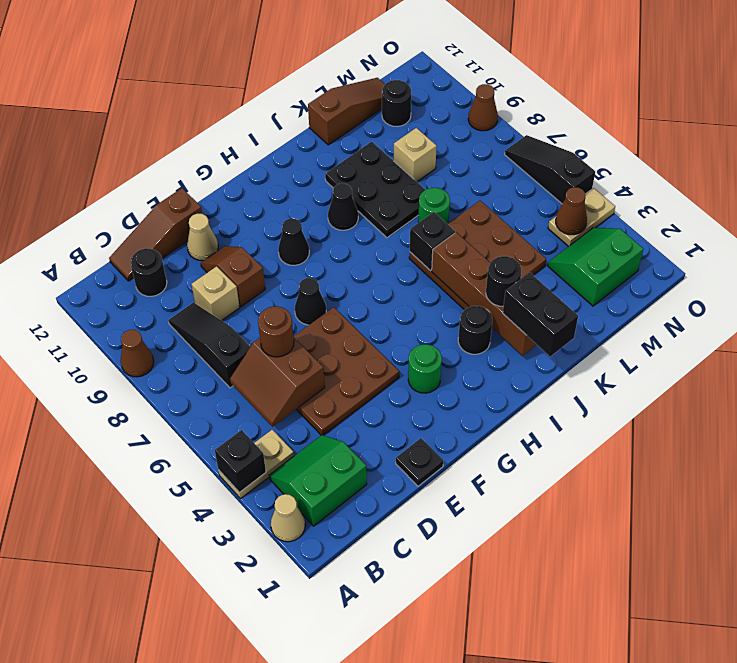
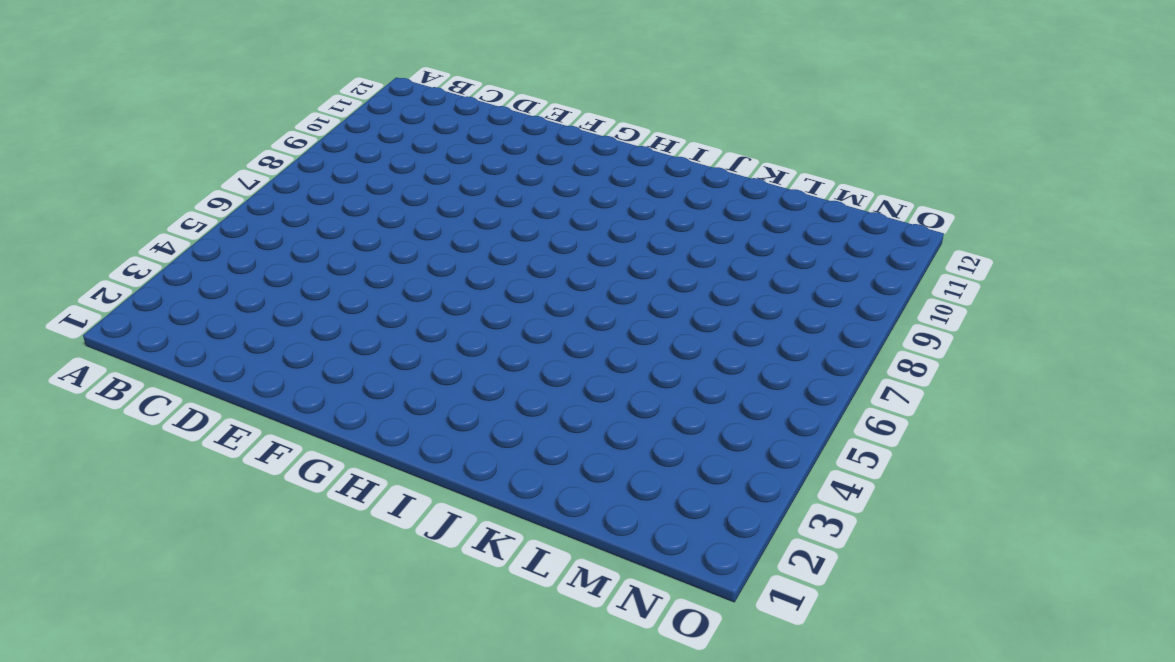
none -> tan 1x1 cone [271,494,305,542]
none -> tan 1x2 plate [219,430,294,498]
none -> brown 1x1 cone [121,330,154,377]
none -> green 2x2 slope [269,435,367,526]

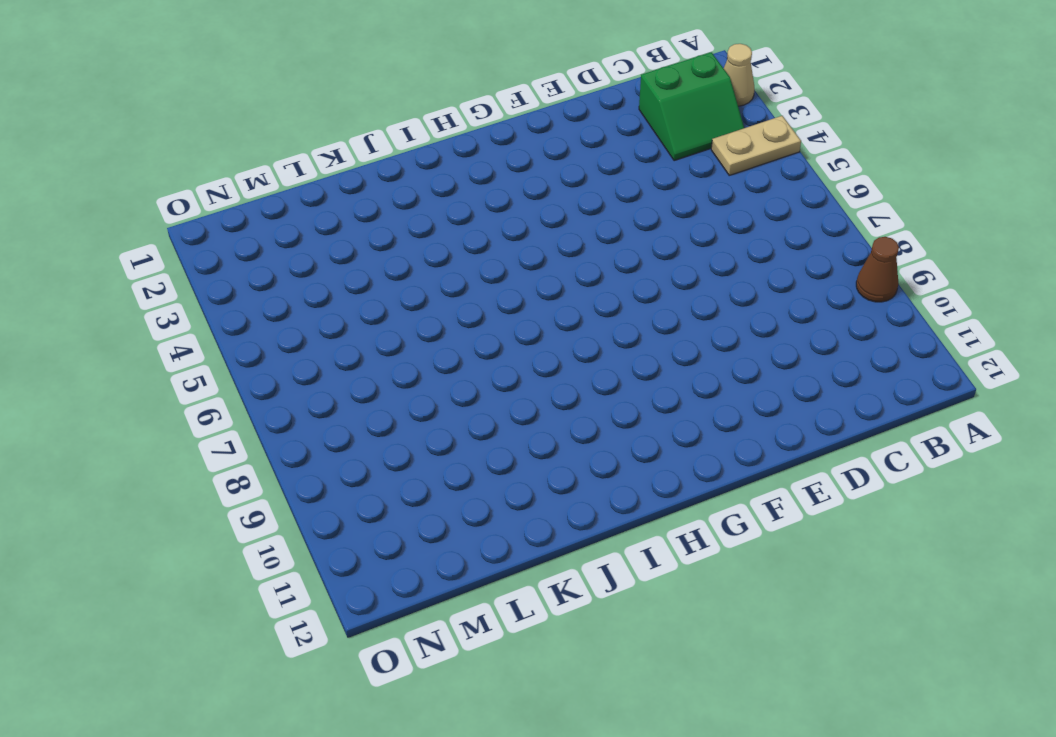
none -> black 1x3 slope [168,303,250,388]
none -> black 1x1 round brick [130,248,167,296]
none -> brown 1x3 slope [109,188,202,281]
none -> brown 3x3 plate [294,307,399,435]

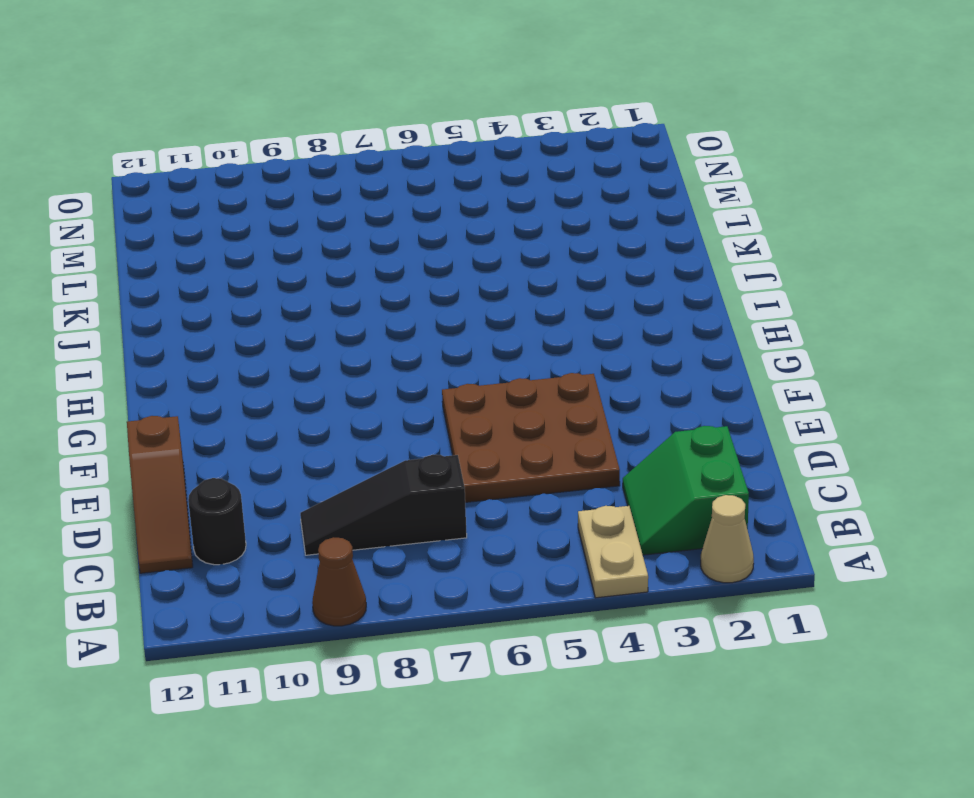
none -> tan 1x1 brick [191,266,240,321]
none -> black 1x1 plate [396,438,443,486]
none -> brown 1x2 slope [201,246,265,307]
none -> tan 1x1 cone [187,214,218,261]

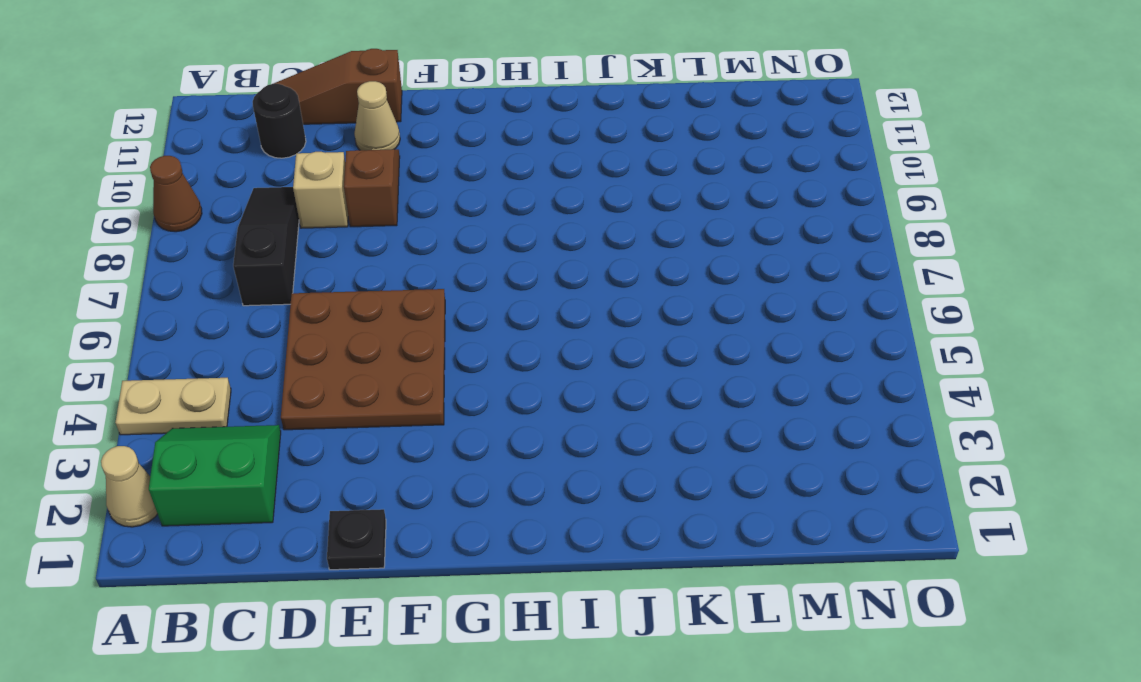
none -> black 1x1 cone [295,278,326,325]
none -> green 1x1 round brick [408,344,442,393]
none -> black 1x1 cone [278,218,309,265]
none -> black 1x1 round brick [458,306,492,354]

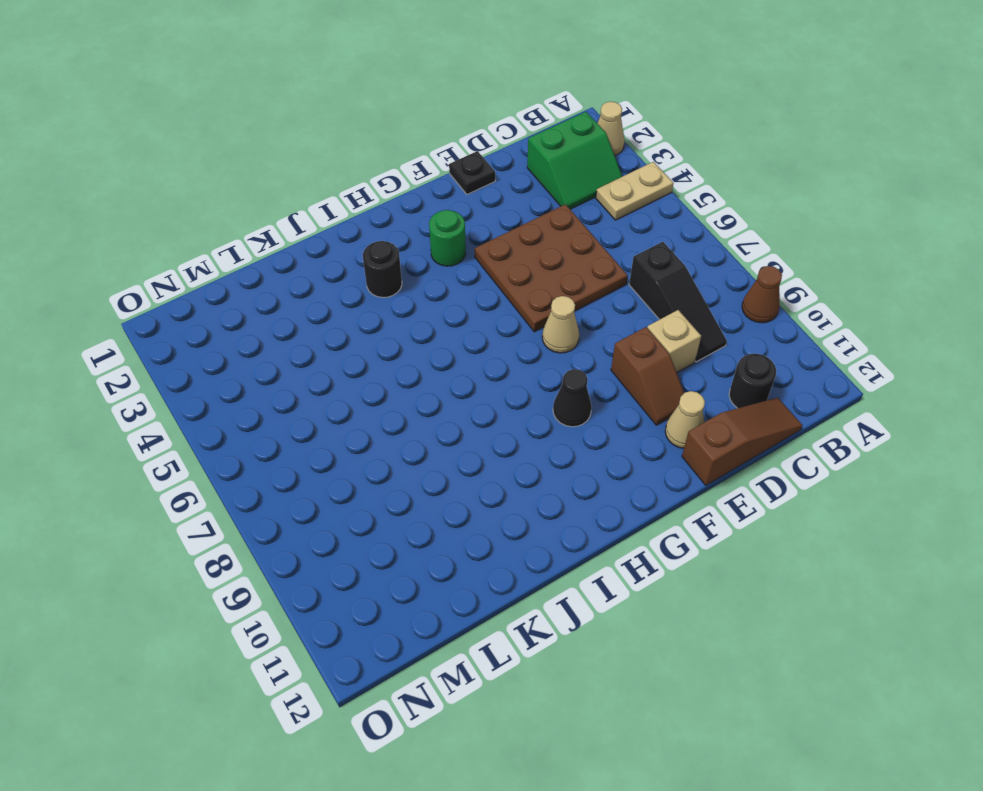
tan 1x1 cone [542,296,579,353] -> black 1x1 cone [295,278,326,325]
none -> black 1x1 cone [328,183,358,230]
none -> brown 3x3 plate [409,201,546,310]
none -> black 2x3 plate [325,142,425,238]
none -> green 1x1 round brick [418,188,450,224]

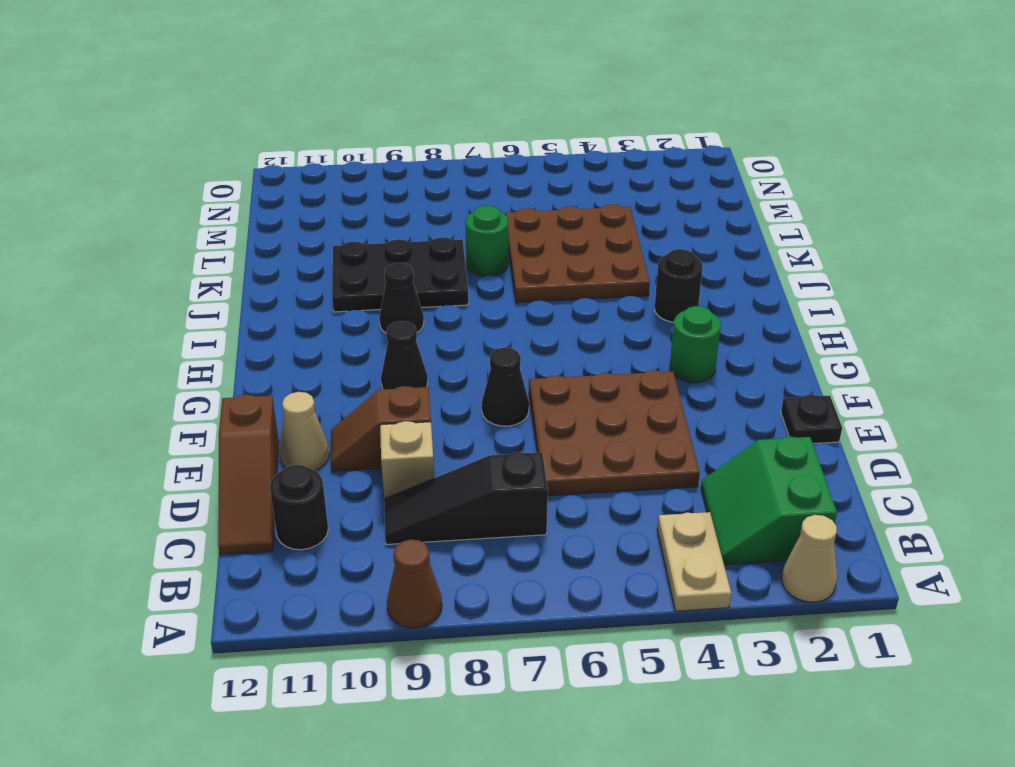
none -> brown 1x3 slope [308,78,385,145]
none -> tan 1x1 brick [394,128,437,182]
none -> green 2x2 slope [548,228,643,306]
none -> black 1x1 round brick [382,80,411,127]

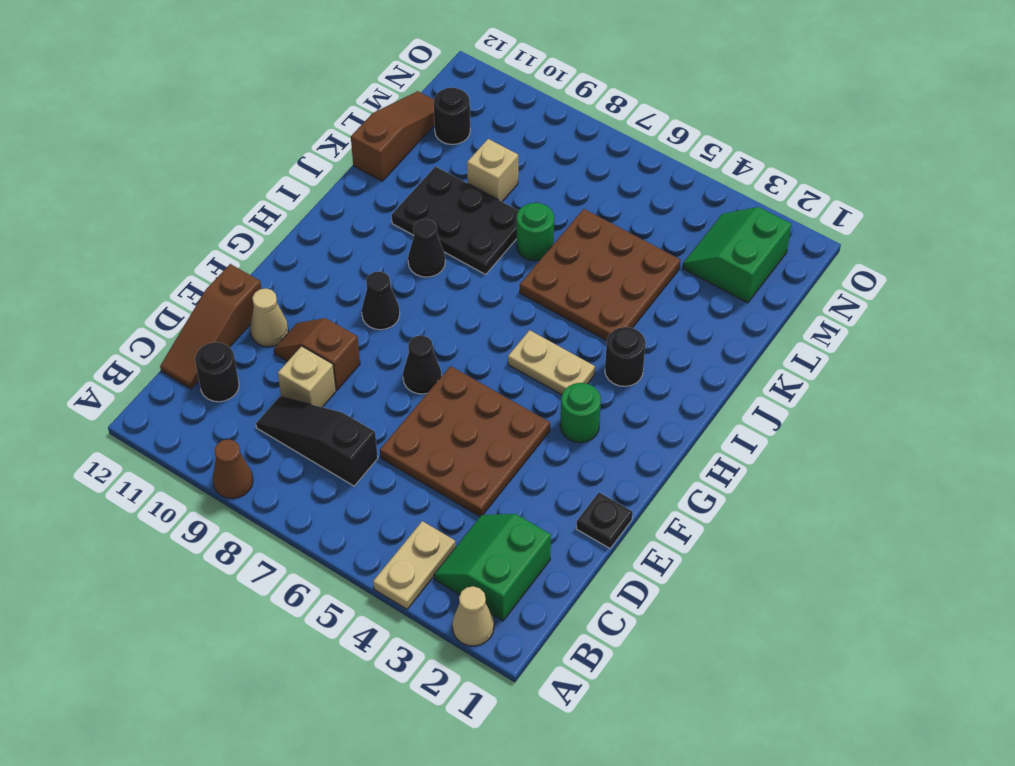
tan 1x2 plate [508,330,595,395] -> tan 1x2 plate turned to [548,188,615,247]
none -> black 1x3 slope [505,135,595,204]
none -> brown 1x1 cone [468,84,498,131]
none -> black 1x1 brick [215,430,266,493]
none -> brown 2x2 slope [229,338,325,427]

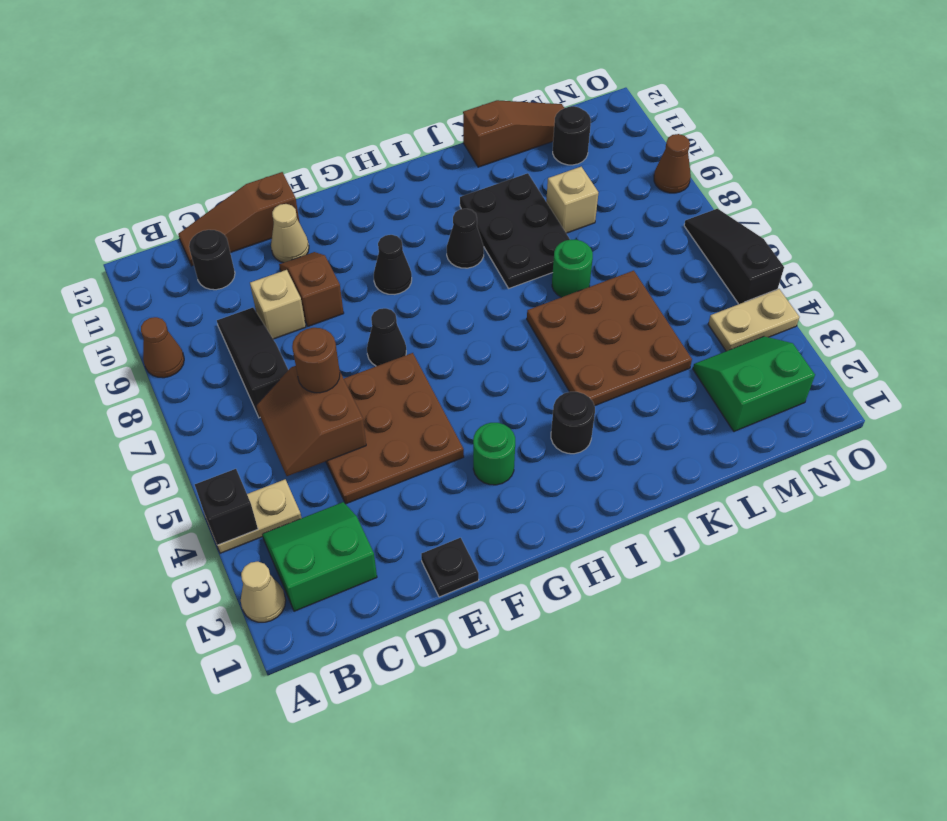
none -> brown 1x4 brick [432,232,537,356]
none -> black 1x1 brick [410,212,455,271]
none -> brown 1x1 cone [556,187,587,235]
none -> black 1x2 brick [503,272,578,357]

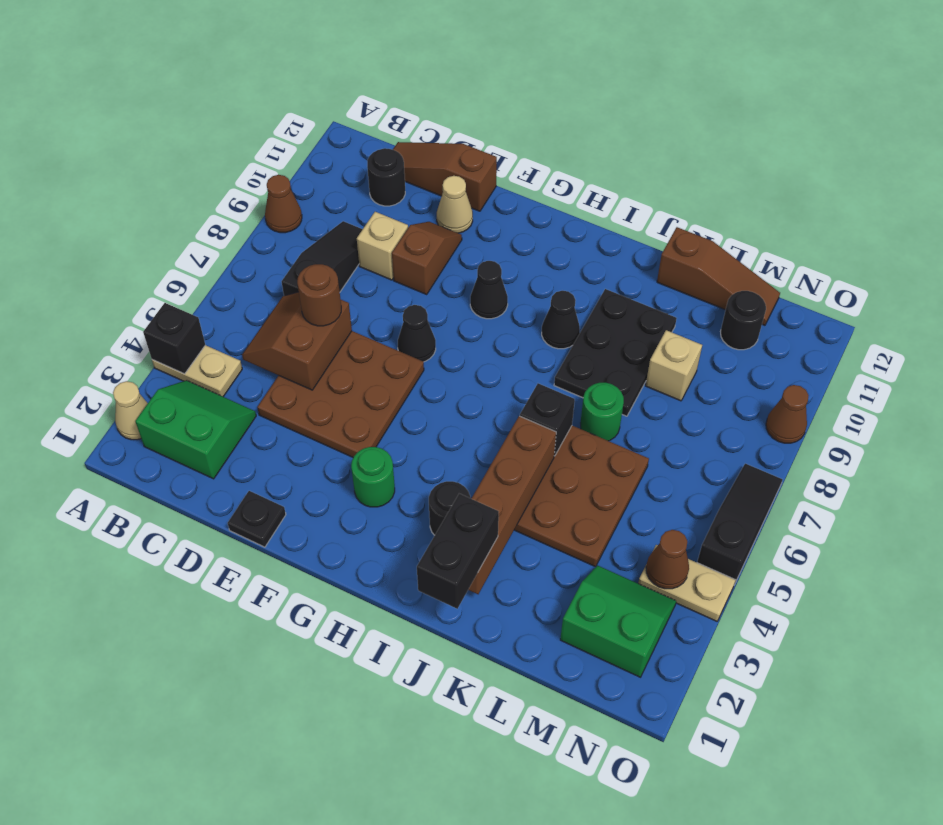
none -> black 1x1 round brick [486,256,521,306]

